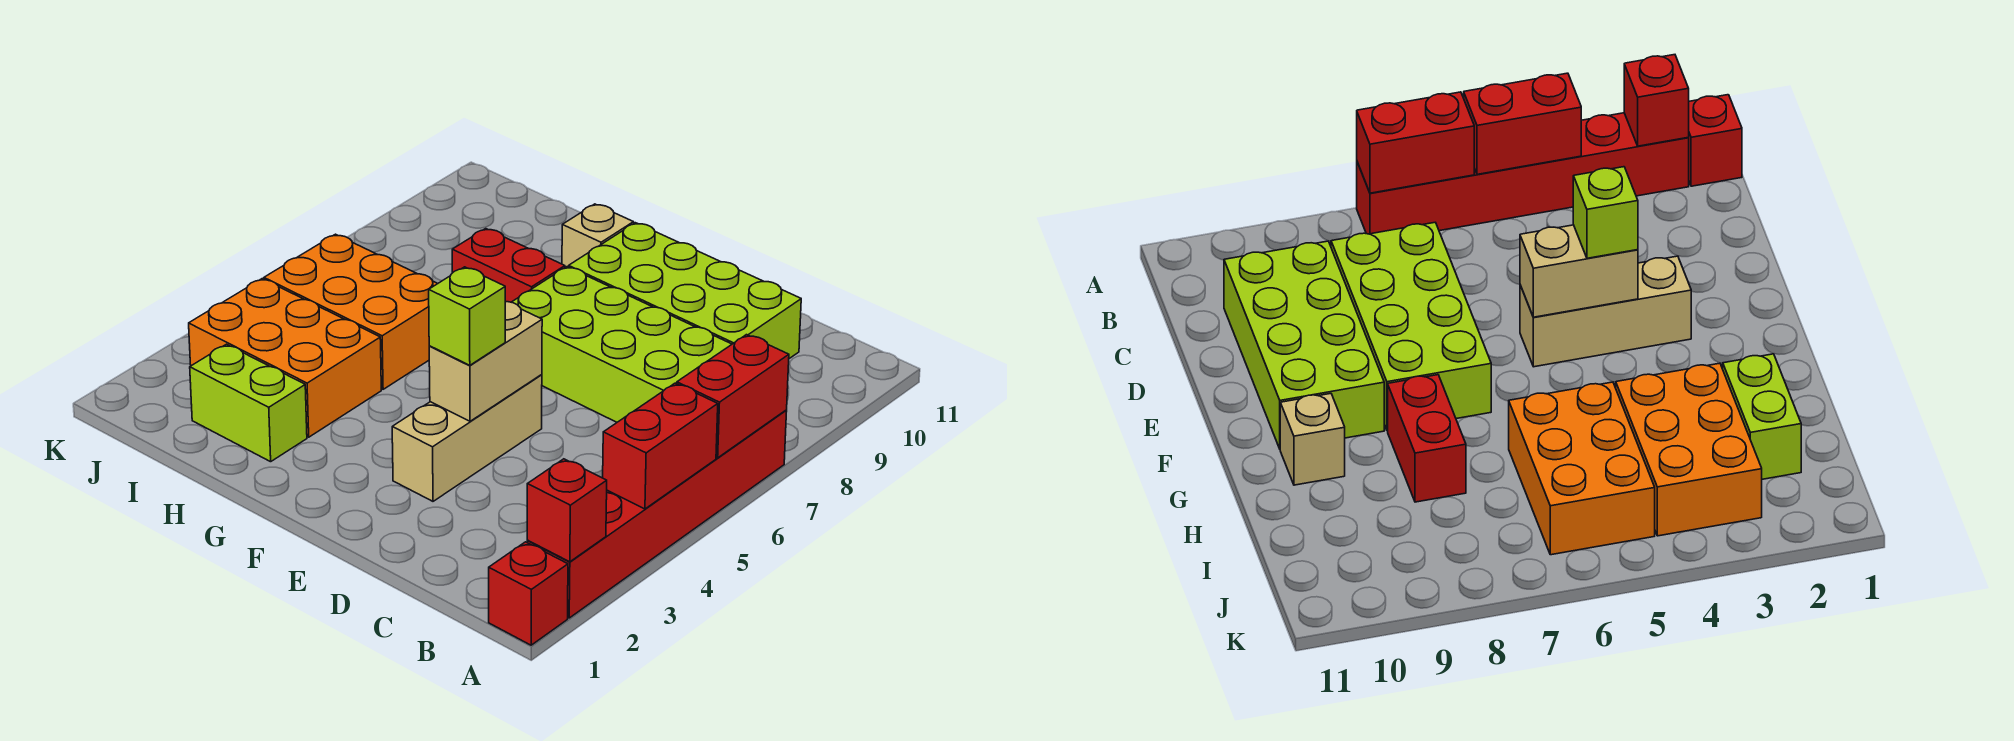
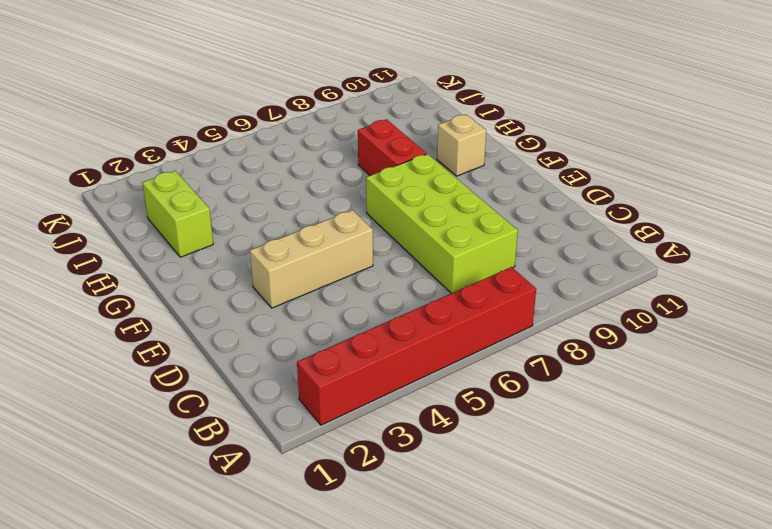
none -> red 1x1 brick [489,542,568,645]
none -> lime 2x4 brick [569,223,801,359]
none -> orange 2x3 brick [189,279,381,437]

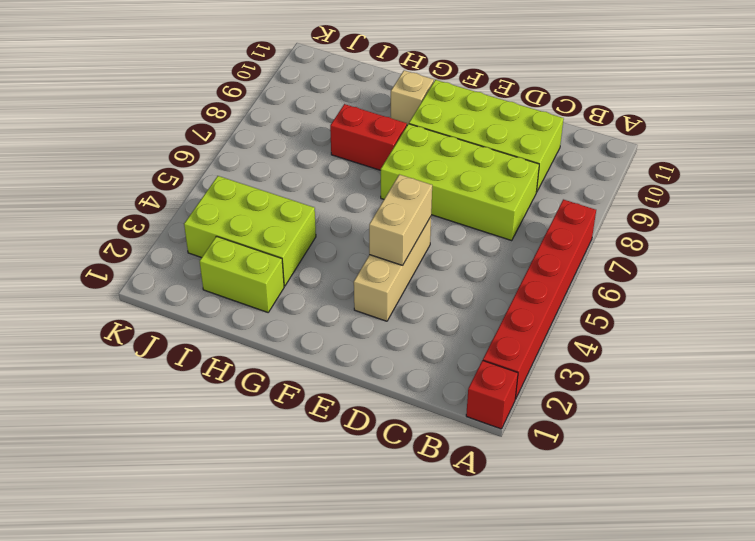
lime 2x3 brick [184,176,316,286] -> orange 2x3 brick [189,279,381,437]
none -> orange 2x3 brick [264,234,438,389]
none -> red 1x1 brick [527,459,607,562]
none -> red 1x2 brick [603,383,718,509]

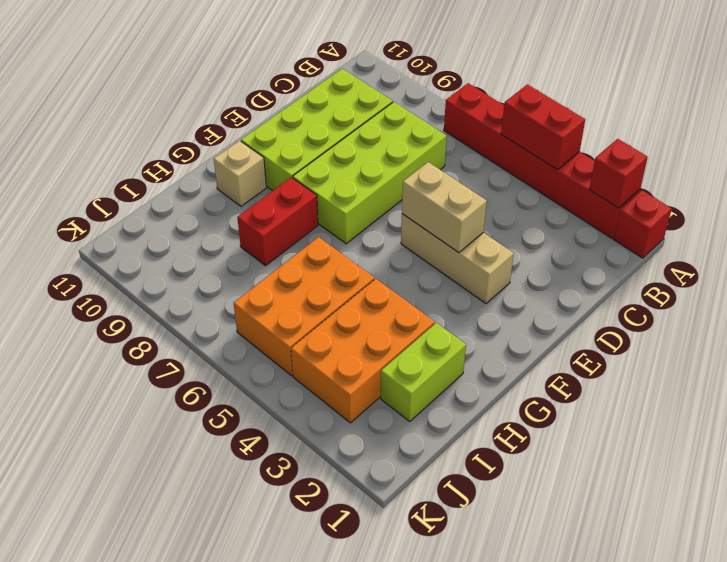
none -> red 1x2 brick [677,335,789,458]
none -> lime 1x1 brick [429,267,505,365]

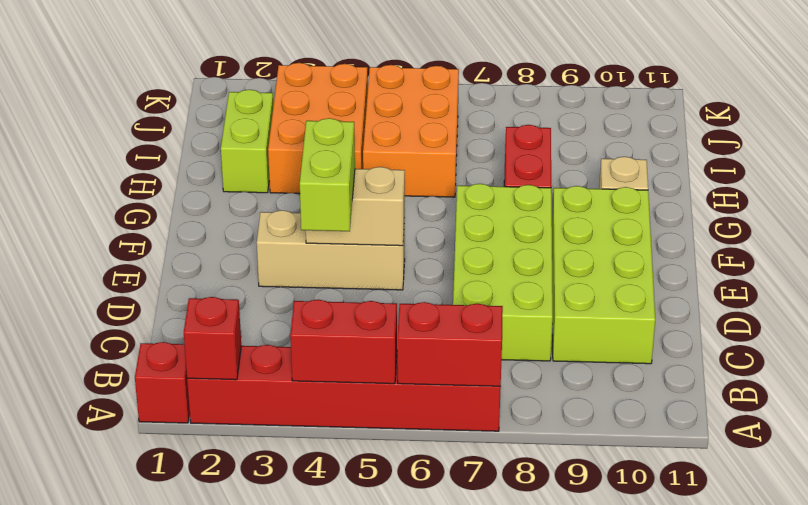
lime 1x2 brick [300,118,355,231] -> lime 1x1 brick [429,267,505,365]

